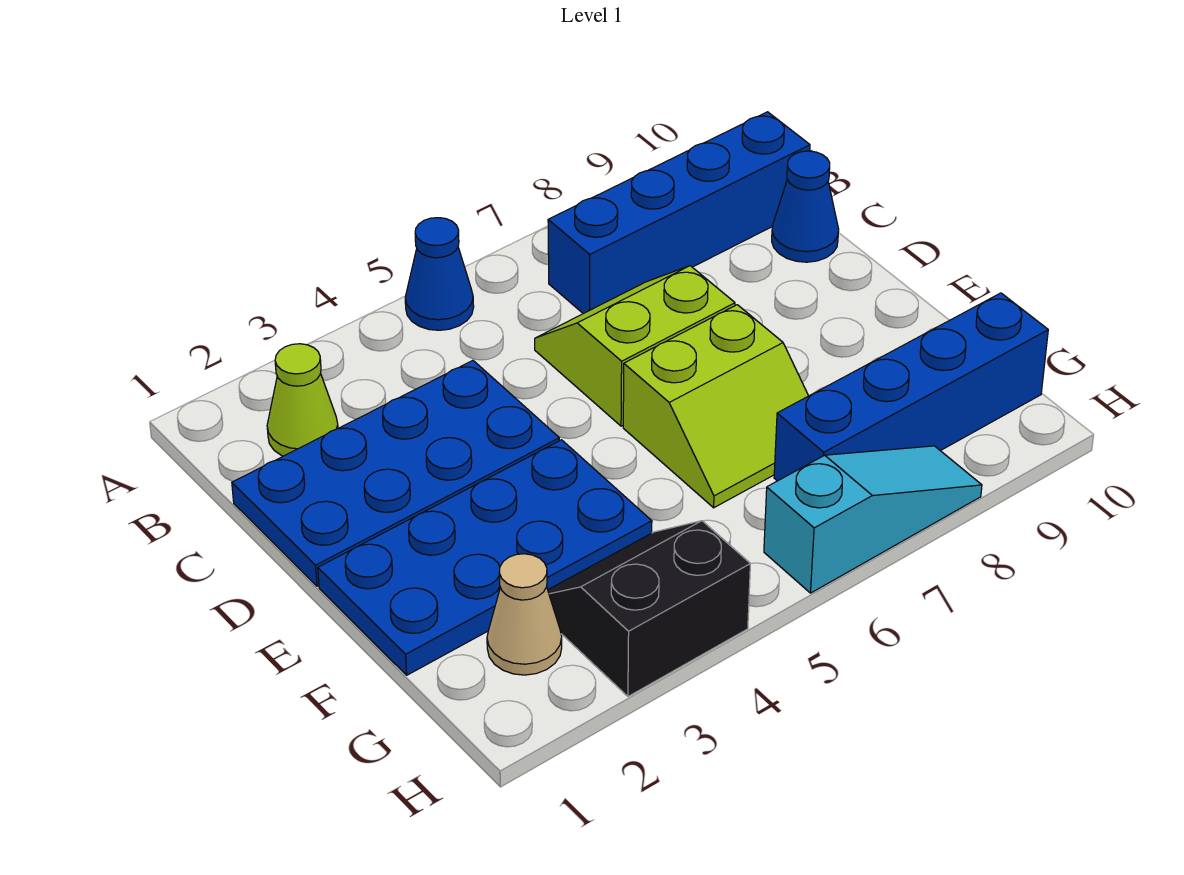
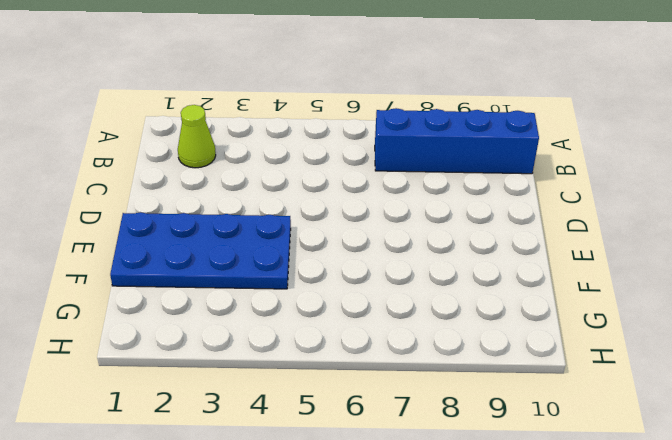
none -> blue 1x1 cone [405,218,474,330]
none -> blue 2x4 plate [232,361,559,586]
none -> lime 2x2 slope [535,266,735,426]

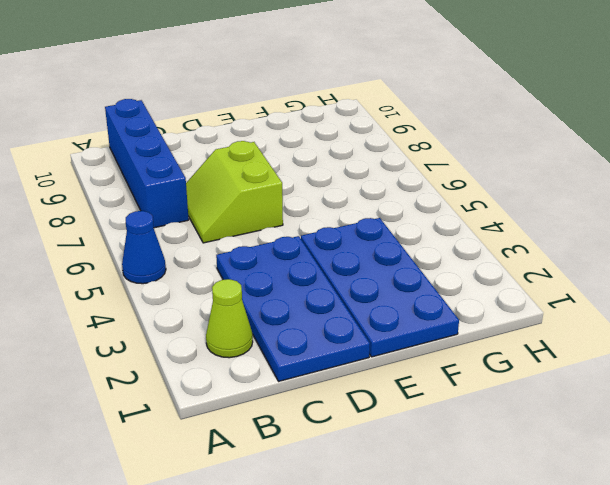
none -> blue 1x1 cone [772,151,839,262]
none -> lime 2x2 slope [623,305,808,508]
none -> tan 1x1 cone [487,554,562,675]

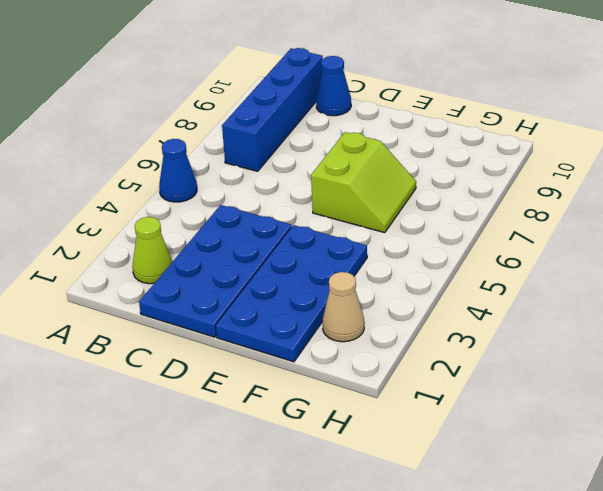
none -> lime 2x2 slope [535,266,735,426]
none -> black 2x2 slope [548,521,750,697]
none -> blue 1x4 brick [774,293,1048,481]

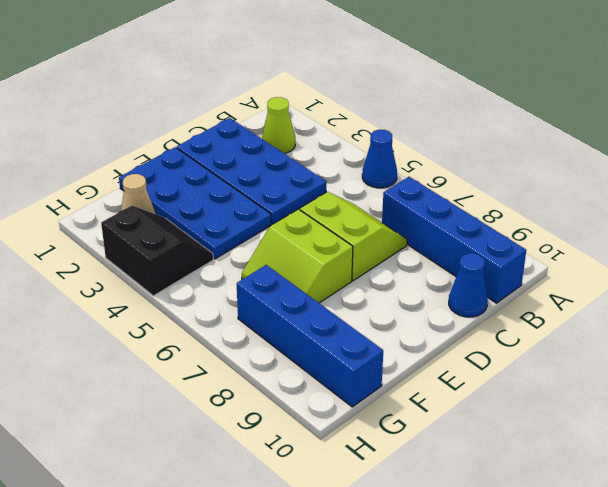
none -> cyan 1x3 slope [764,446,982,593]

